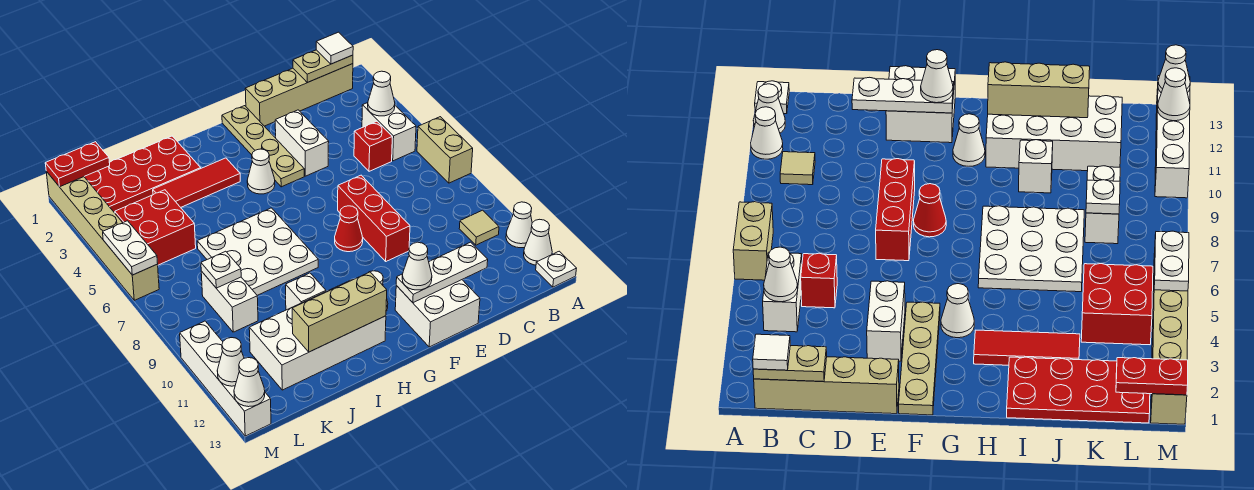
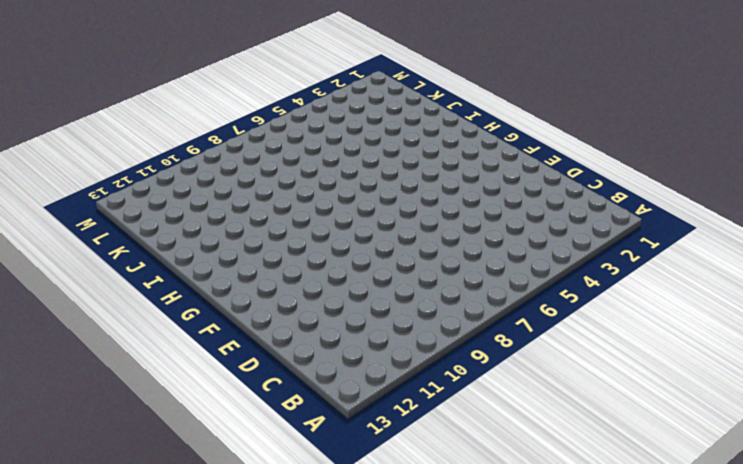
none -> tan 1x2 brick [417,117,473,183]
none -> white 1x1 cone [506,202,532,248]
none -> white 1x1 cone [524,219,552,265]
none -> white 1x1 plate [536,251,577,287]

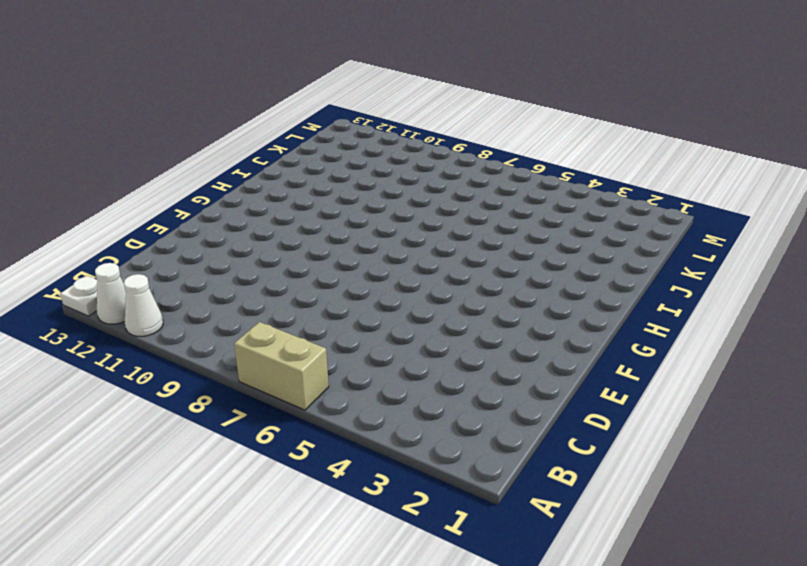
none -> tan 1x4 brick [245,64,353,126]
none -> white 1x2 brick [362,103,416,161]
none -> tan 1x1 tile [459,210,499,245]
none -> red 1x1 brick [354,121,392,171]

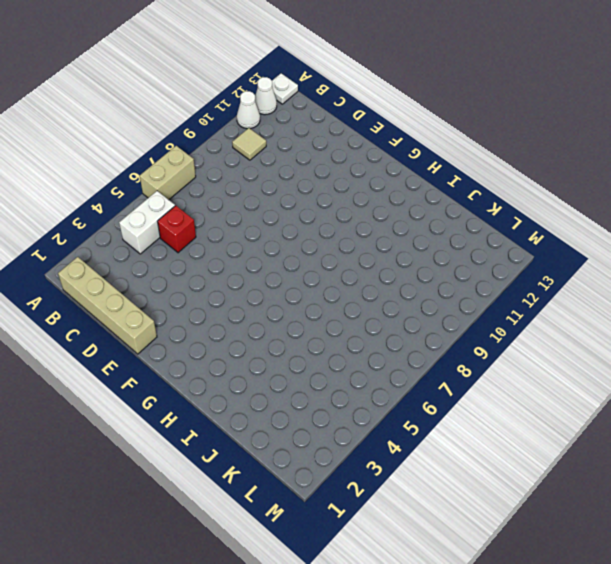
none -> white 1x2 brick [275,110,329,176]
none -> red 1x3 brick [338,175,410,261]
none -> white 2x2 brick [395,280,480,347]
none -> tan 1x4 plate [222,106,304,187]

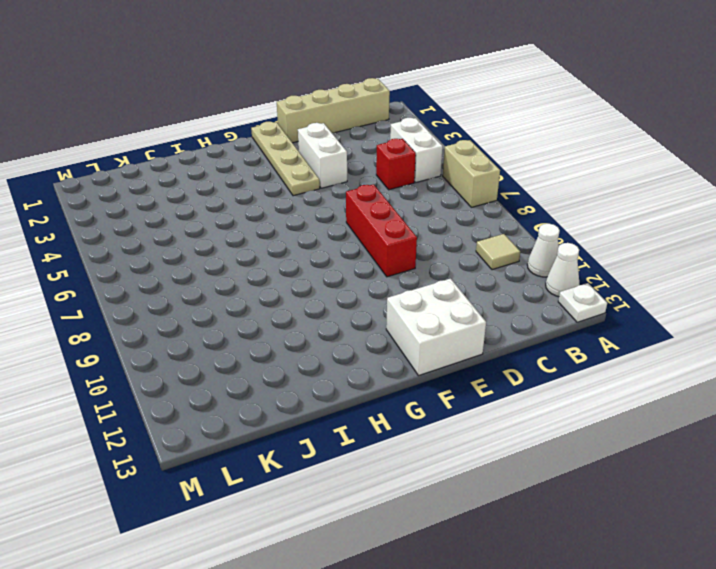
none -> red 1x1 cone [335,206,363,252]
none -> white 1x1 cone [247,149,275,194]
none -> white 1x1 cone [953,114,985,166]
none -> red 1x3 tile [153,158,240,207]

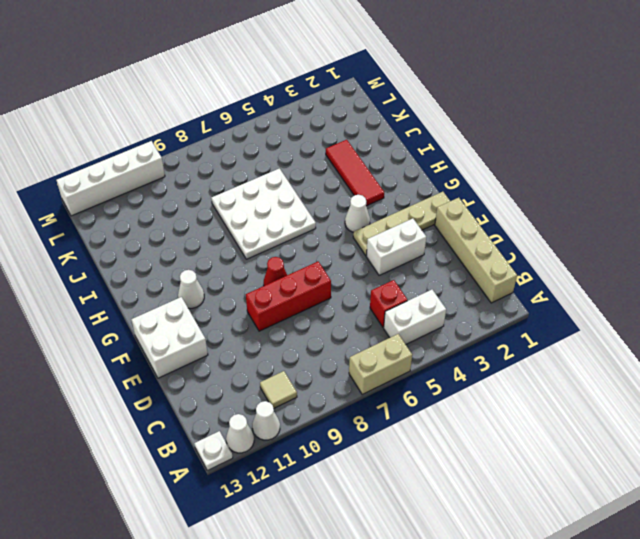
none -> white 2x4 brick [249,280,386,390]
none -> red 2x4 plate [84,136,201,213]
none -> white 1x1 brick [286,273,326,310]
none -> red 2x2 brick [115,190,196,265]

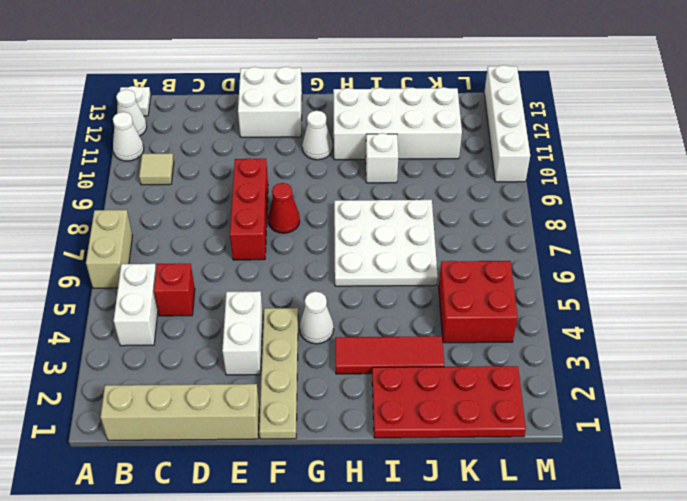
none -> white 1x2 brick [201,271,258,332]
none -> tan 1x6 brick [46,171,159,300]
none -> tan 1x2 plate [293,50,353,83]
none -> white 1x1 cone [368,71,395,116]

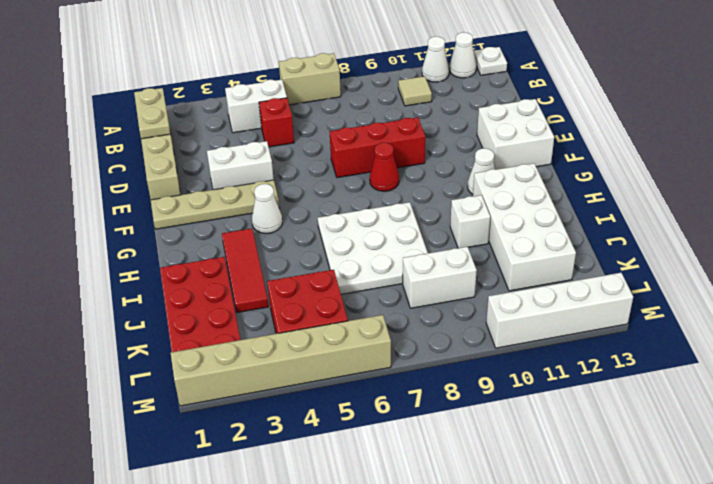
none -> white 1x1 cone [368,71,395,116]
none -> white 1x3 plate [396,242,488,303]
none -> tan 1x3 brick [292,272,387,352]
none -> white 1x1 plate [201,251,241,288]

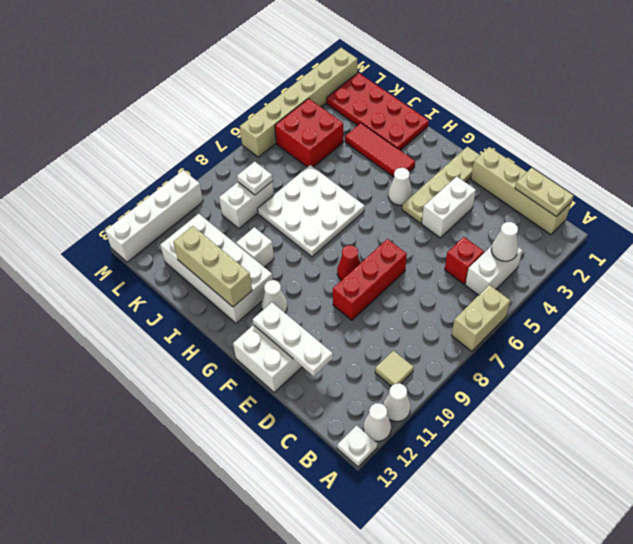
none -> red 1x2 plate [45,142,110,187]
none -> white 1x2 plate [103,221,158,275]
none -> white 1x1 cone [217,338,244,386]
none -> white 1x1 cone [234,358,265,407]

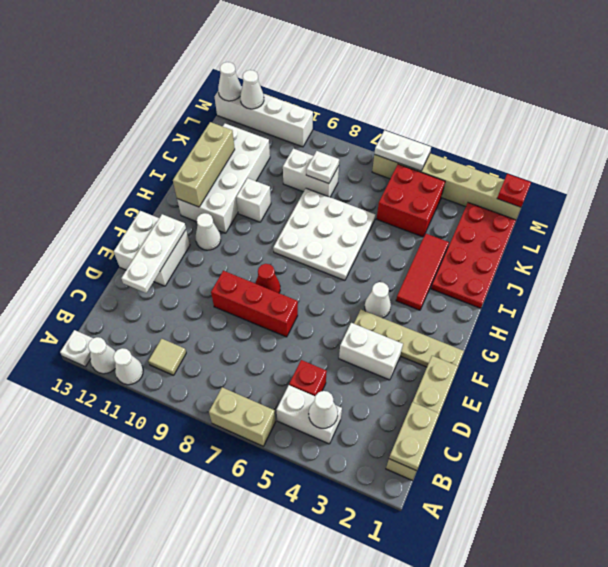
red 1x1 plate [497,174,531,207] -> red 1x2 plate [45,142,110,187]
none -> white 1x1 tile [316,32,353,64]
none -> white 1x1 cone [402,242,432,290]

